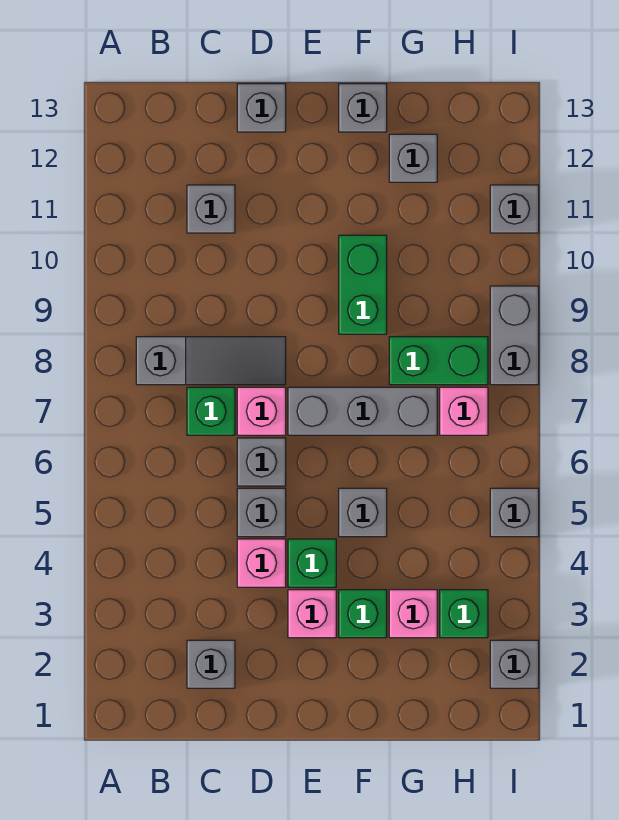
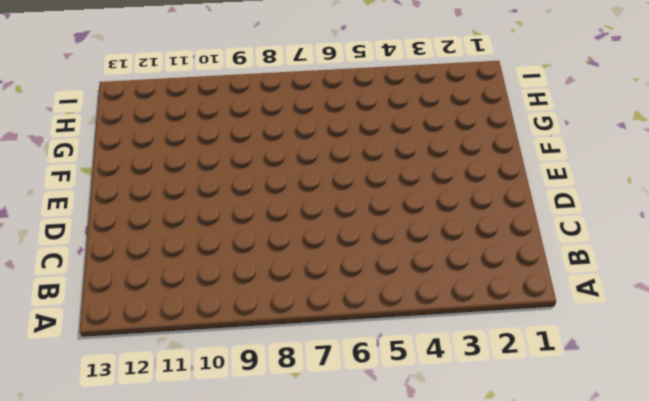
none -> grey 1x3 slope [136,337,286,385]
none -> grey 1x1 brick [187,640,235,688]
none -> green 1x1 brick [187,387,235,435]

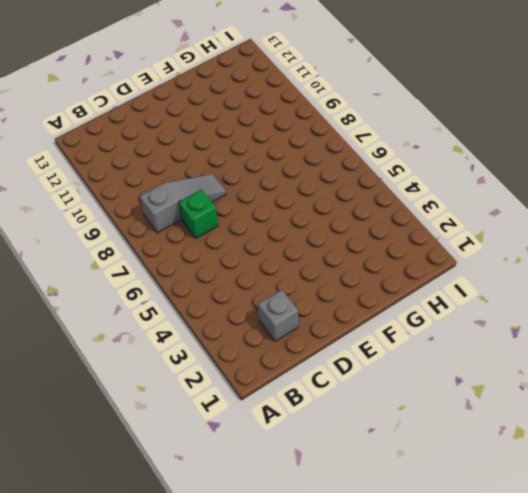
none -> grey 1x1 brick [187,185,235,233]
none -> pink 1x1 brick [237,539,286,587]
none -> grey 1x1 brick [237,488,286,537]

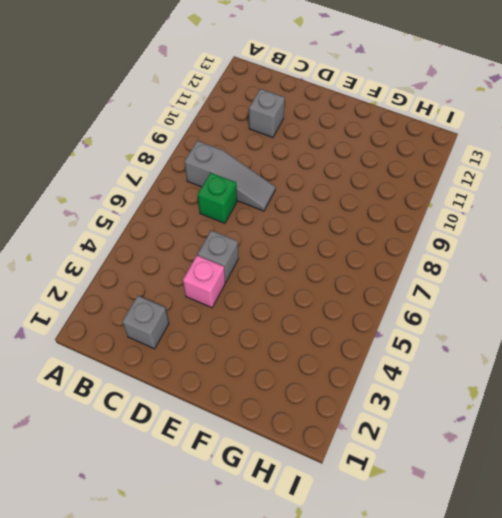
none -> grey 1x1 brick [237,438,286,486]
none -> pink 1x1 brick [237,387,286,435]
none -> grey 1x1 brick [237,84,286,132]

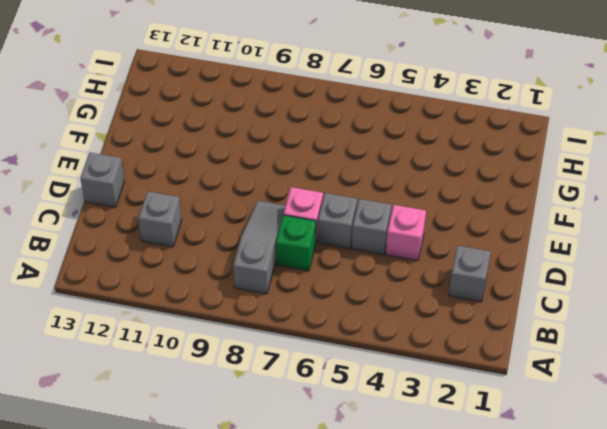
none -> pink 1x1 brick [288,590,336,638]
none -> green 1x1 brick [288,539,336,587]
none -> grey 1x3 brick [288,387,437,435]

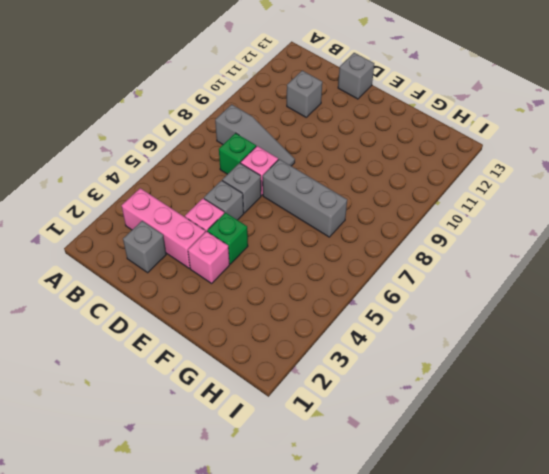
pink 1x3 brick [122,188,205,268] -> none
none -> green 1x1 brick [339,590,387,638]
none -> grey 1x1 brick [339,488,387,537]
none -> green 1x2 brick [339,235,387,334]

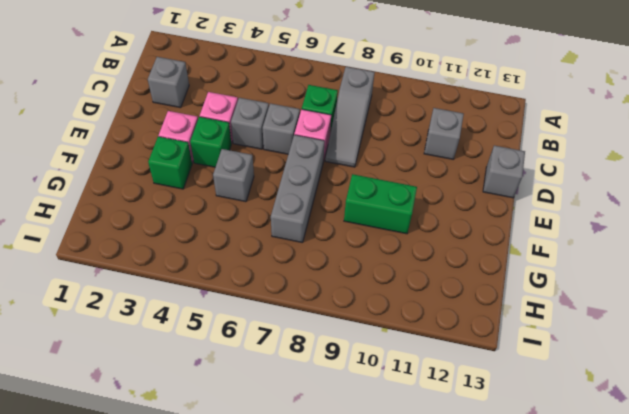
none -> grey 1x1 brick [339,84,387,132]
none -> pink 1x1 brick [389,590,437,638]
none -> green 1x2 brick [389,337,488,385]

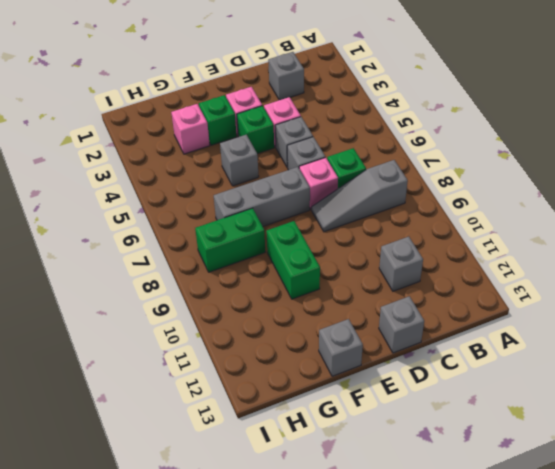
none -> grey 1x1 brick [389,134,437,182]
none -> green 1x1 brick [440,590,488,638]
none -> pink 1x1 brick [440,387,488,435]

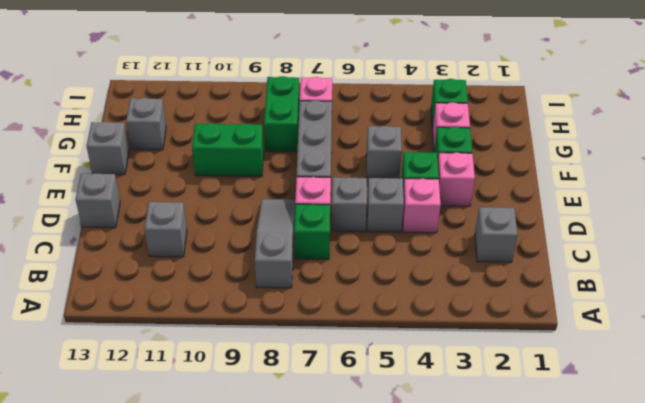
none -> grey 1x1 brick [490,640,539,688]
none -> grey 1x1 brick [490,488,539,537]
none -> grey 1x2 brick [490,286,539,385]

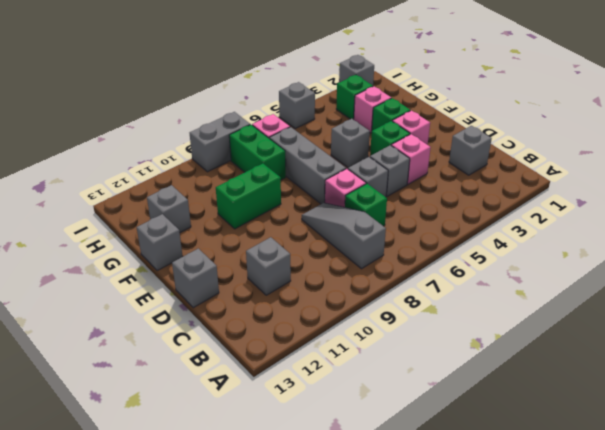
none -> grey 1x1 brick [490,185,539,233]

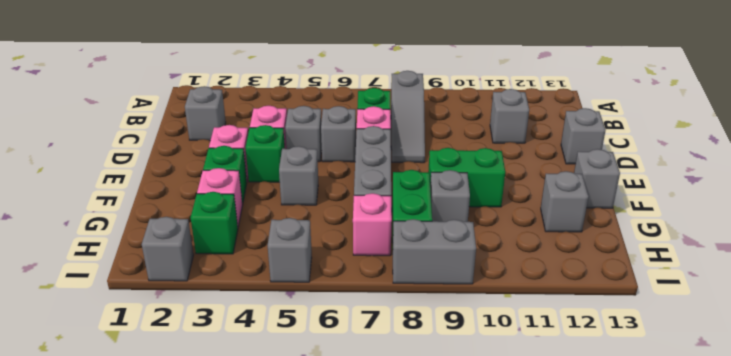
grey 1x1 brick [430,170,470,222] -> grey 1x1 brick moved to [490,185,539,233]

